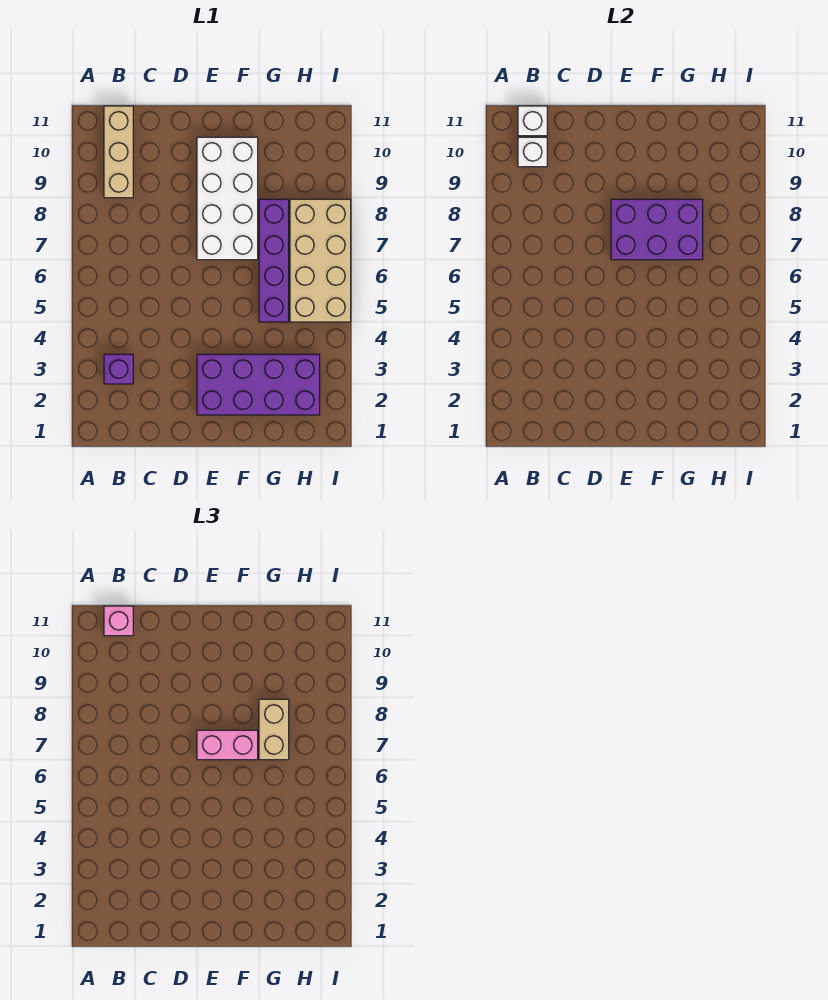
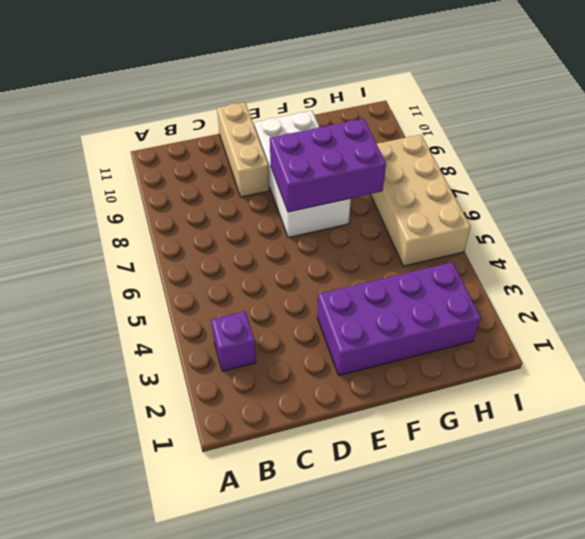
tan 1x3 brick [217,102,269,197] -> tan 1x3 brick moved to [104,106,133,198]
none -> purple 1x4 brick [259,199,289,322]
none -> white 1x1 brick [518,137,547,167]
none -> white 1x1 brick [518,106,547,136]

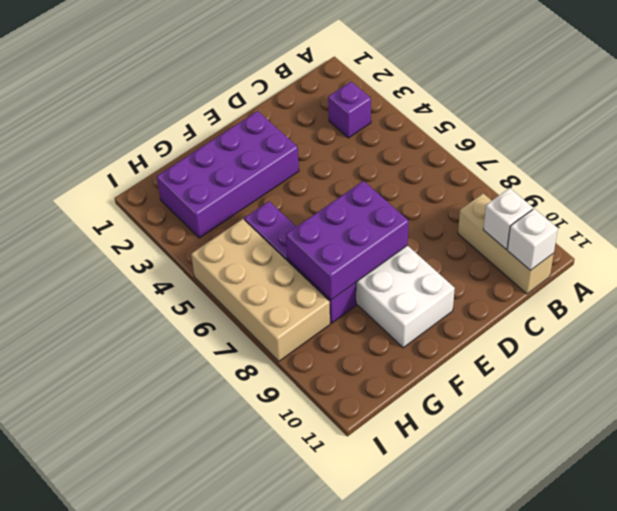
none -> pink 1x1 brick [104,606,133,636]
none -> pink 1x2 brick [197,730,258,760]
none -> tan 1x2 brick [259,699,289,760]

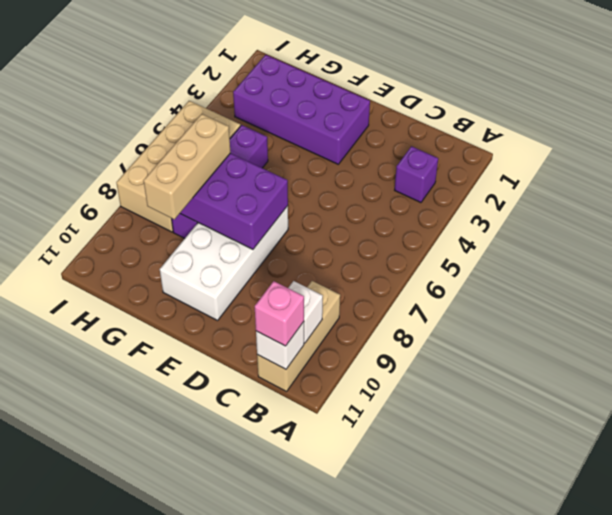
tan 1x3 brick [144,114,231,219] -> tan 1x2 brick [259,699,289,760]
none -> pink 1x2 brick [197,730,258,760]

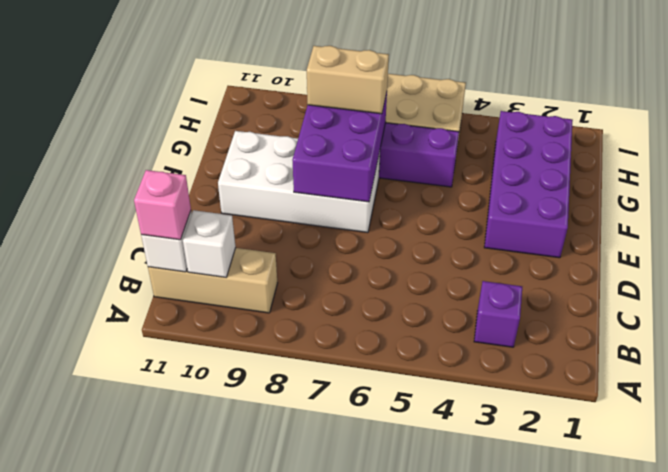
none -> pink 1x2 brick [197,730,258,760]

